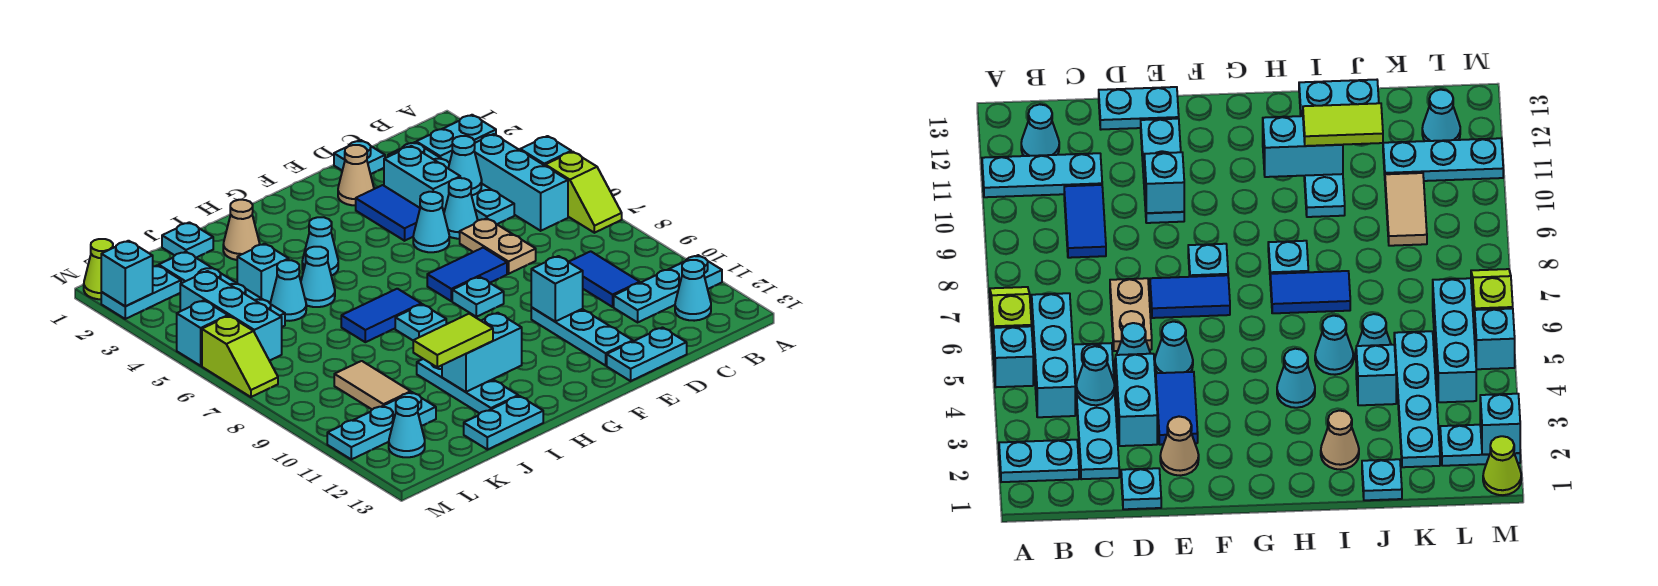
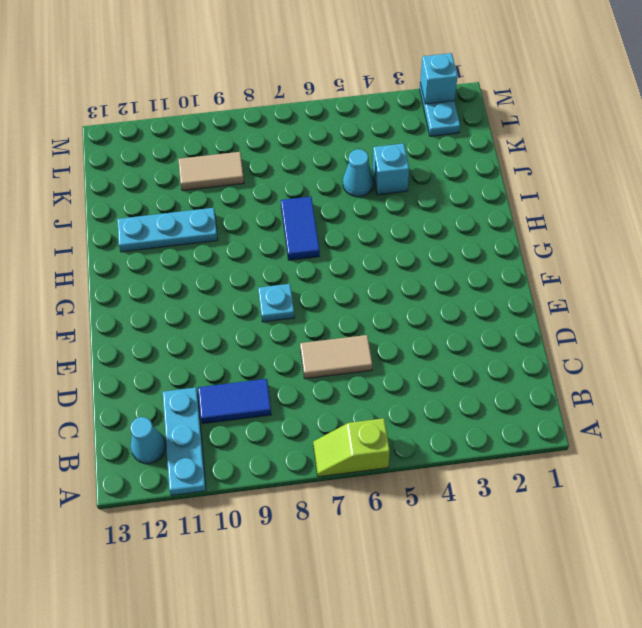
tan 1x2 tile [300,335,372,379] -> tan 1x2 plate [460,218,536,274]
none -> cyan 1x2 plate [416,115,496,163]
none -> cyan 1x1 brick [520,136,571,165]
none -> cyan 1x3 brick [474,134,568,231]
none -> cyan 1x4 plate [388,142,514,224]

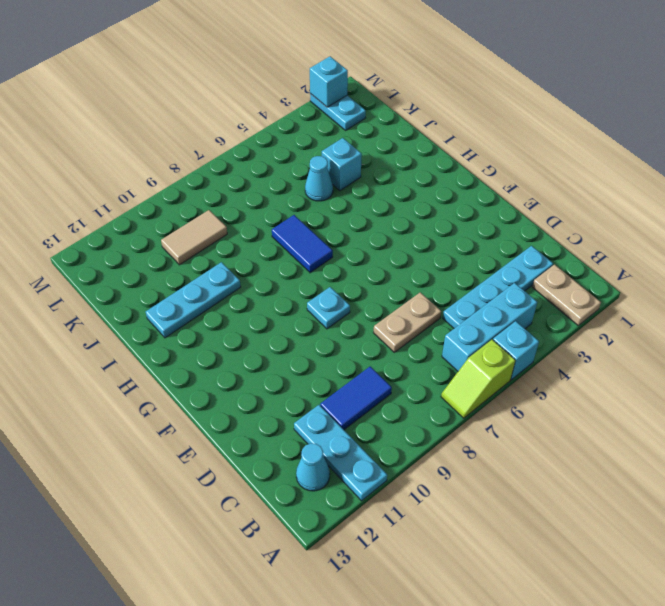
tan 1x2 plate [532,265,601,325] -> cyan 1x2 plate [416,115,496,163]
none -> cyan 1x1 plate [334,140,385,174]
none -> cyan 1x2 brick [384,146,460,212]
none -> cyan 1x1 cone [444,178,478,239]
none -> cyan 1x2 plate [607,328,687,381]

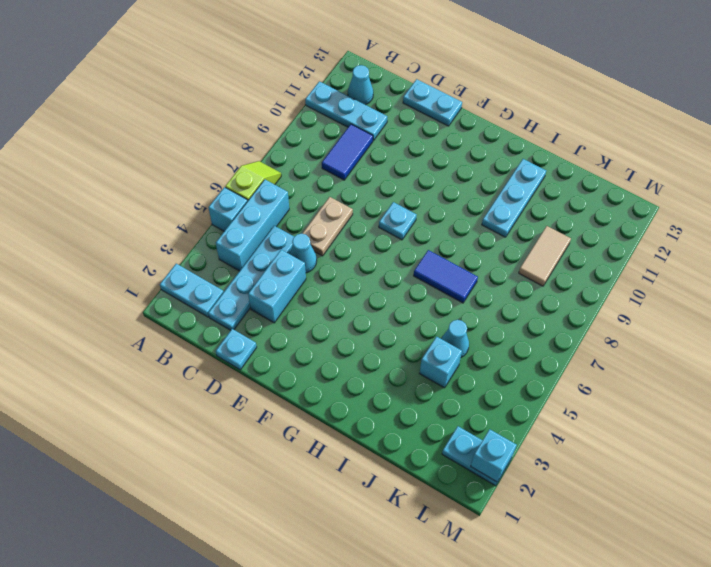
none -> tan 1x1 cone [338,145,374,205]
none -> blue 1x2 tile [356,185,420,241]
none -> cyan 1x1 cone [413,192,449,252]
none -> blue 1x2 tile [427,248,507,301]

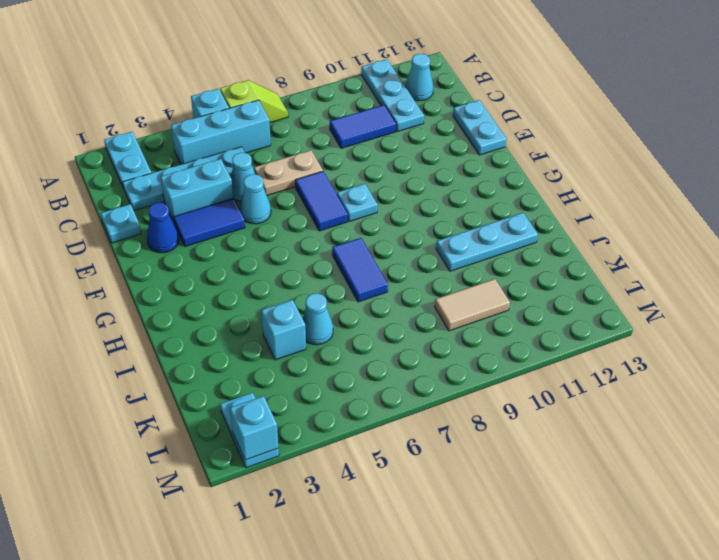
blue 1x1 cone [147,203,179,253] -> tan 1x1 cone [338,145,374,205]
none -> cyan 1x3 plate [531,308,633,366]
none -> cyan 1x1 cone [302,217,338,276]
none -> cyan 1x1 plate [395,304,446,340]
none -> tan 1x1 cone [223,200,260,260]

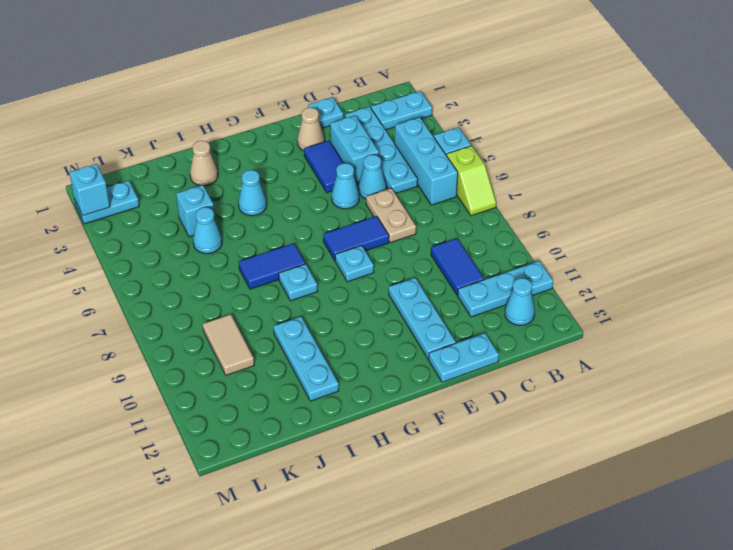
none -> cyan 1x1 cone [301,247,335,307]
none -> cyan 1x2 plate [464,396,543,450]
none -> cyan 1x1 plate [162,222,213,258]
none -> cyan 1x4 plate [159,252,285,327]

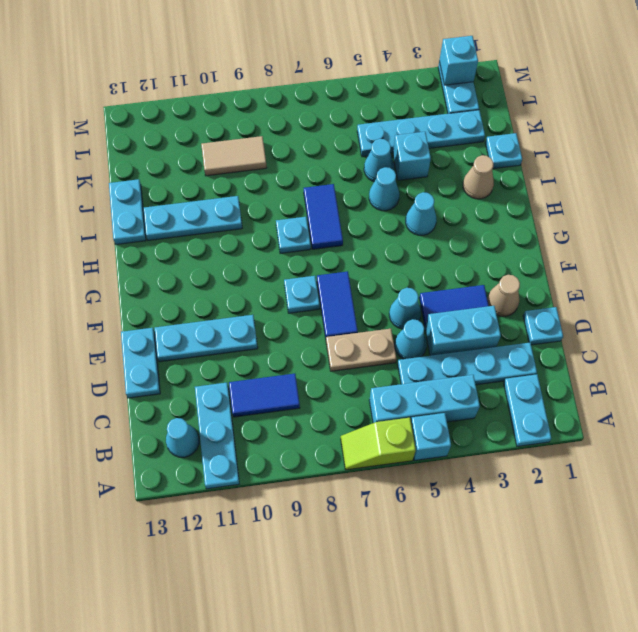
none -> cyan 1x3 plate [327,392,436,459]
none -> cyan 1x3 brick [180,271,282,361]
none -> cyan 1x1 cone [389,397,425,457]
none -> lime 1x1 cone [84,239,113,299]

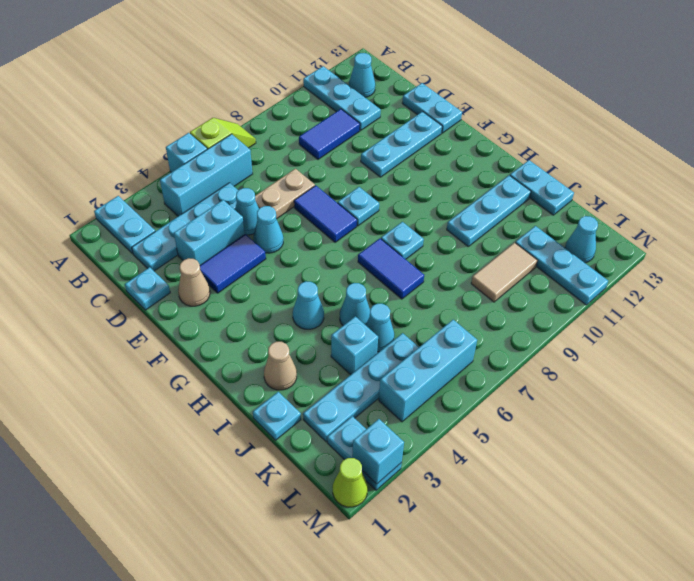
none -> cyan 1x1 brick [177,300,228,366]
none -> lime 1x2 slope [202,316,278,397]
none -> cyan 1x1 cone [448,136,482,195]
none -> cyan 1x1 brick [531,256,583,321]

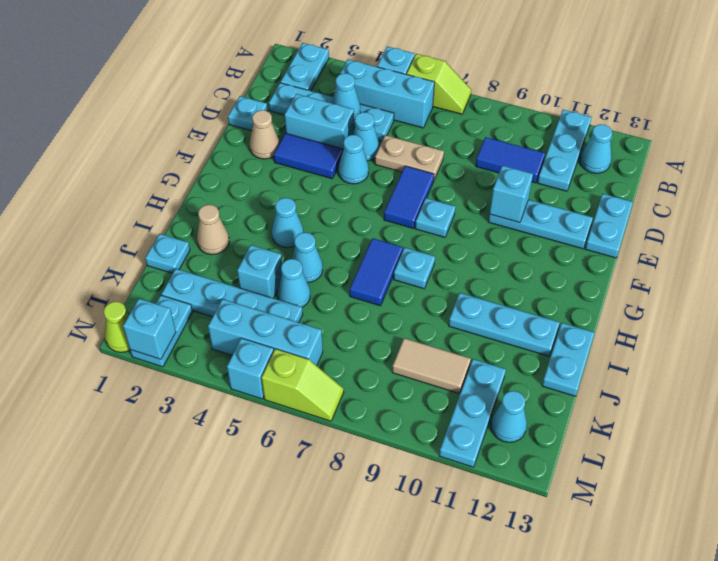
none -> cyan 1x2 brick [442,313,522,392]
none -> lime 1x2 tile [413,314,493,367]

